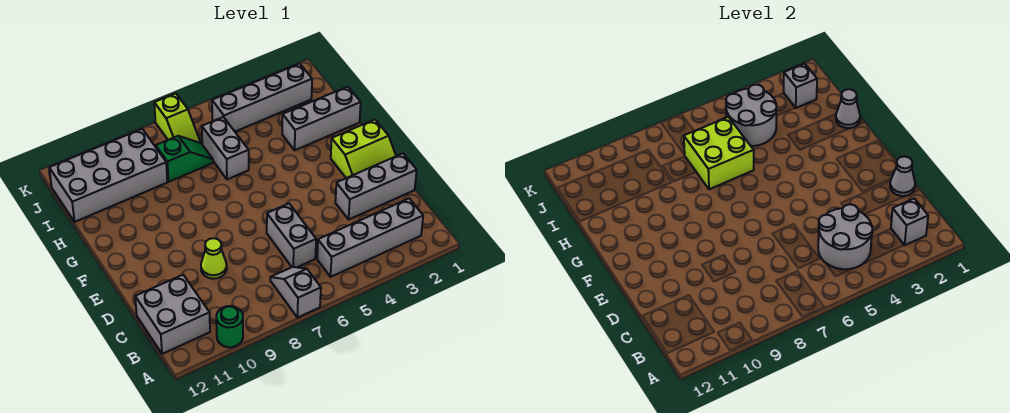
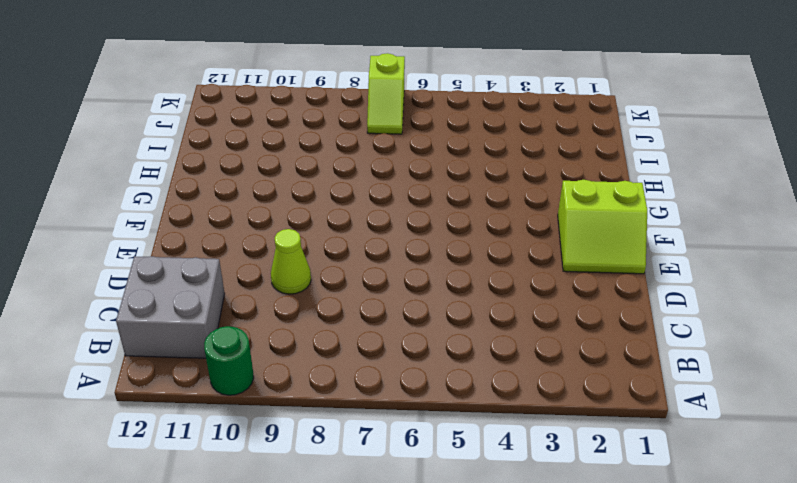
none -> grey 1x2 slope [270,267,321,318]
none -> grey 1x4 brick [317,199,423,277]
none -> grey 1x2 brick [267,204,316,267]

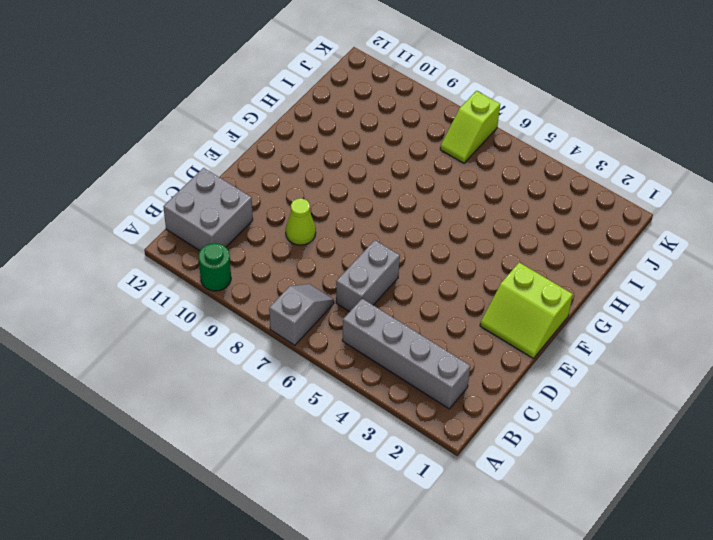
none -> grey 1x3 brick [335,153,417,219]
none -> grey 1x3 brick [282,87,361,150]
none -> grey 1x2 brick [202,117,249,179]

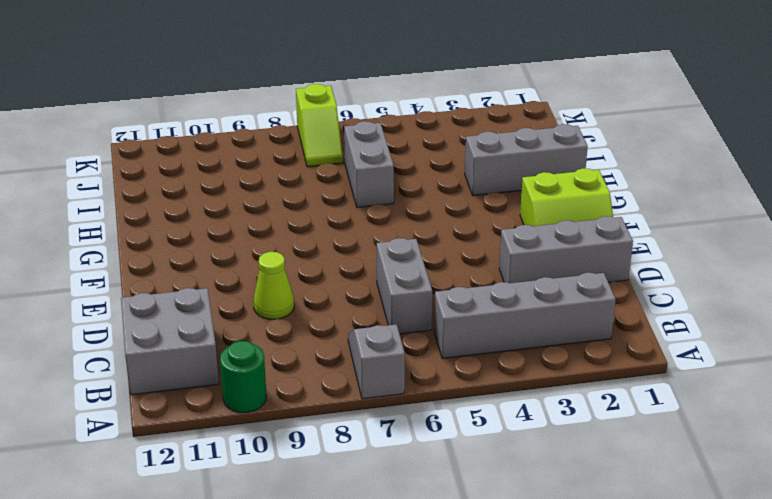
none -> green 1x2 slope [156,136,213,182]
none -> grey 2x4 brick [49,129,167,222]
none -> grey 1x4 brick [212,64,312,132]

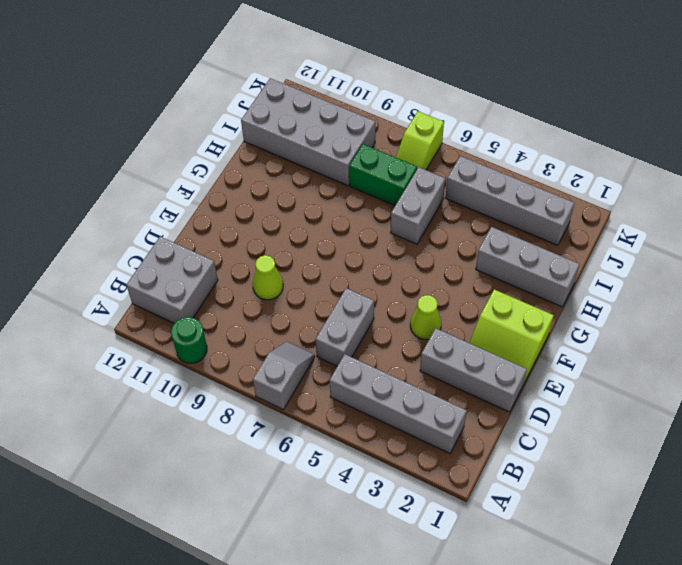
lime 1x1 cone [410,295,441,339] -> none
green 1x2 brick [349,144,417,205] -> green 1x2 slope [156,136,213,182]
none -> grey 1x1 brick [891,199,928,245]
none -> grey 2x2 round brick [818,204,873,269]
none -> grey 1x1 cone [890,156,915,196]

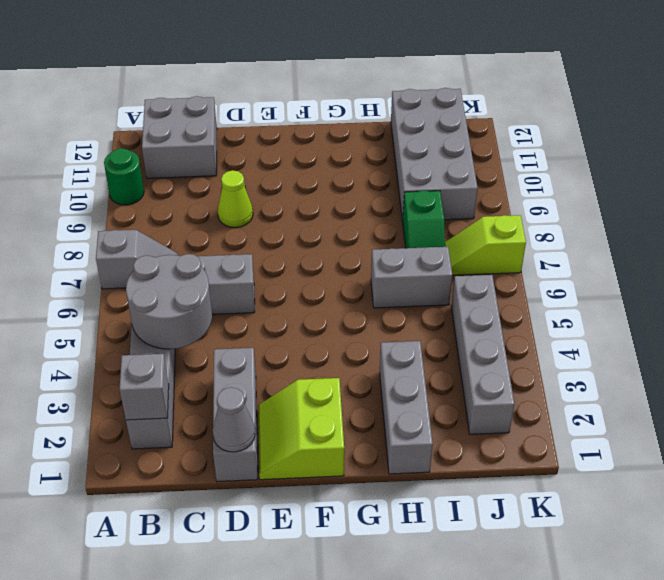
none -> grey 1x1 cone [836,89,860,128]
none -> lime 2x2 brick [684,117,754,189]
none -> grey 2x2 round brick [726,85,777,146]

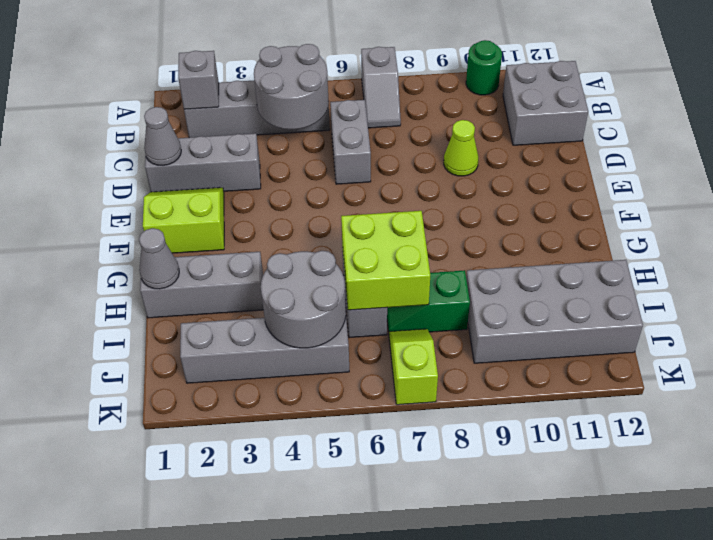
none -> grey 1x1 brick [784,64,817,108]

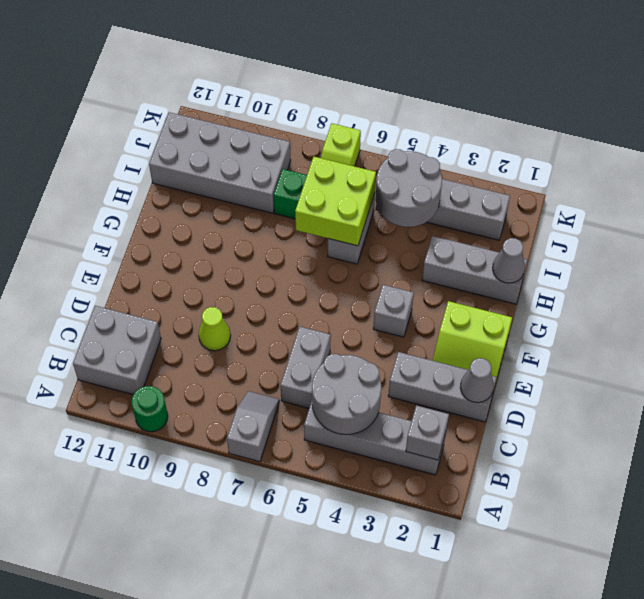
grey 1x1 brick [373,285,414,337] -> grey 1x1 brick moved to [784,64,817,108]

